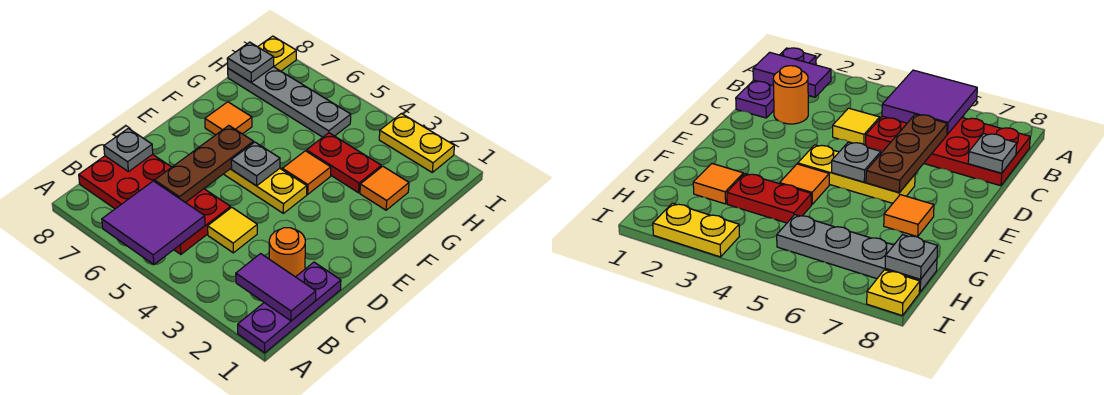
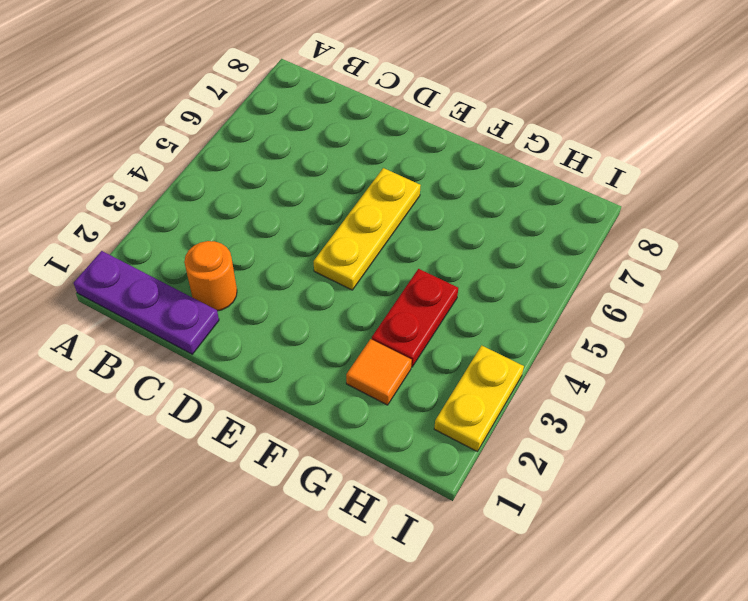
none -> red 2x4 plate [79,154,231,254]
none -> yellow 1x1 tile [208,207,257,253]
none -> orange 1x1 tile [282,151,331,194]

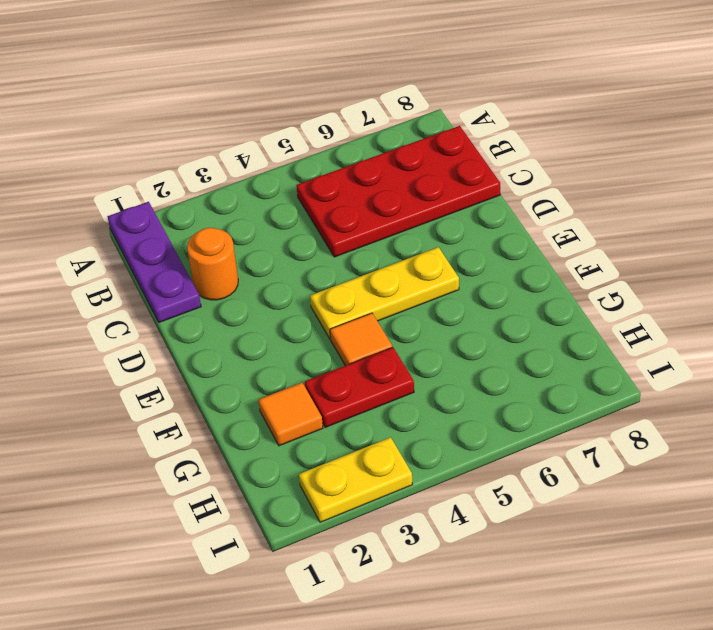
none -> yellow 1x1 tile [208,207,257,253]
none -> orange 1x1 tile [205,102,252,135]
none -> grey 1x4 plate [228,67,351,137]

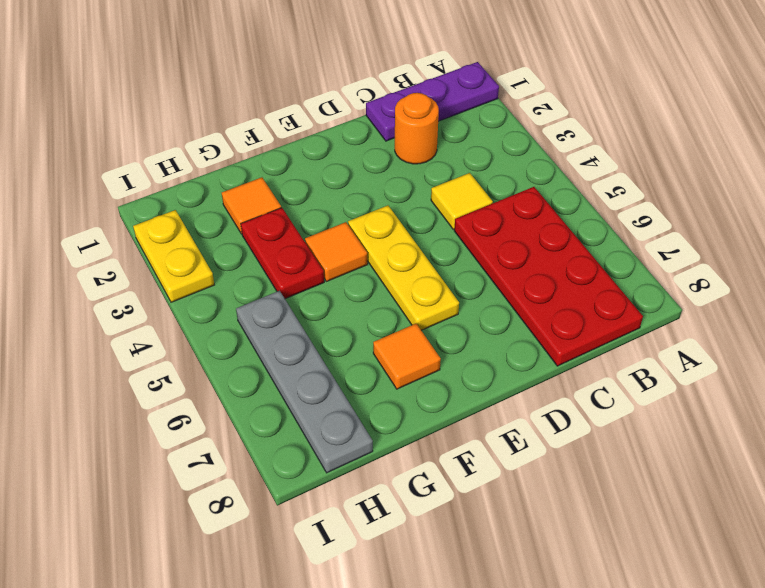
none -> yellow 1x1 plate [258,36,296,71]
none -> purple 2x2 tile [102,181,205,265]
none -> purple 1x2 tile [236,254,316,321]

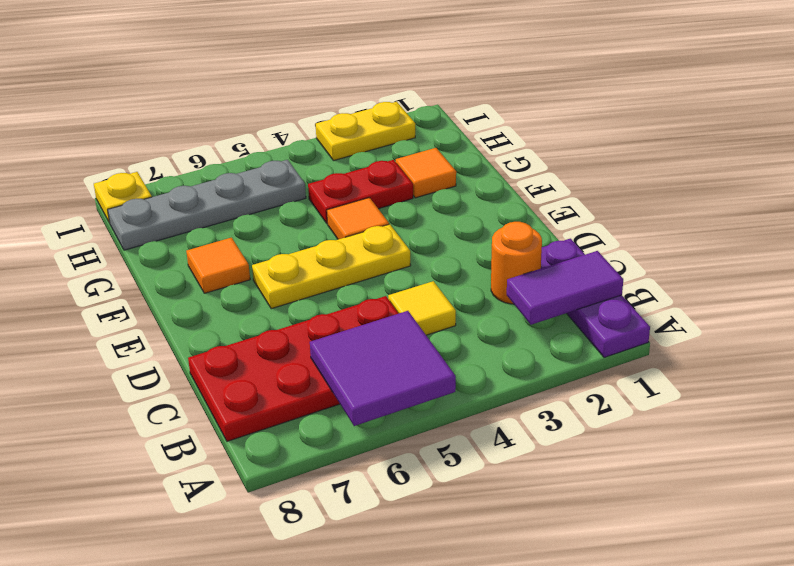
none -> brown 1x3 plate [155,126,254,203]
none -> grey 1x1 plate [104,128,153,172]
none -> grey 1x1 plate [231,142,280,186]

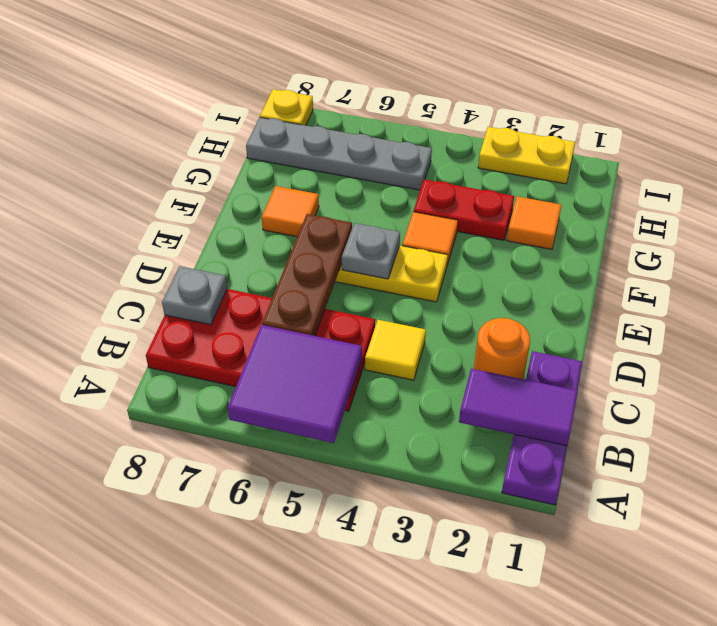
none -> grey 1x1 plate [227,42,274,82]

